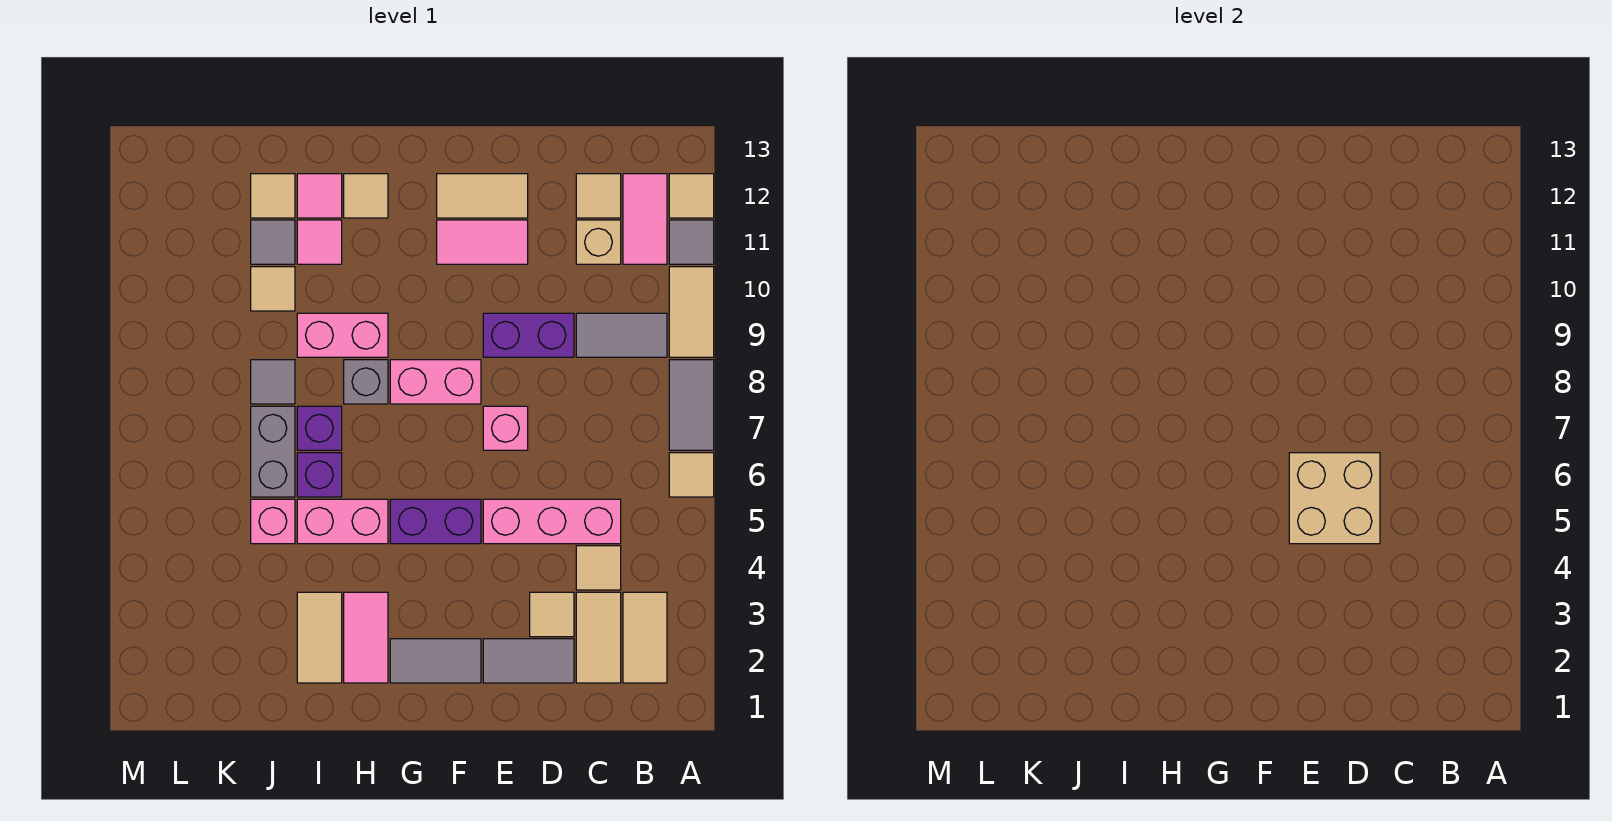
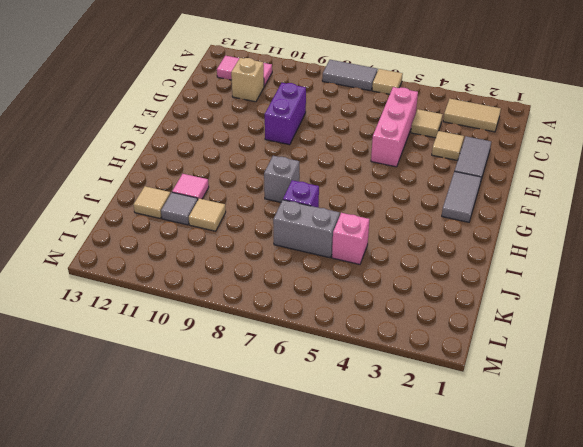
none -> tan 1x2 tile [669,267,714,357]
none -> grey 1x1 tile [669,220,714,264]
none -> tan 1x1 tile [669,174,714,218]
none -> grey 1x2 tile [576,313,667,357]

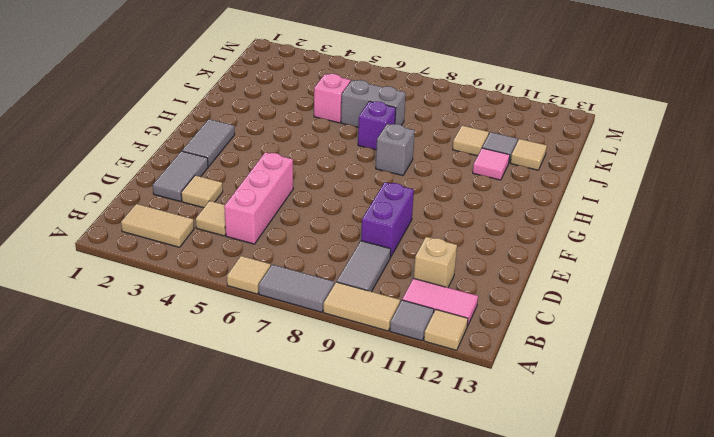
none -> tan 1x2 tile [576,592,621,683]
none -> tan 1x1 tile [576,174,621,218]
none -> pink 1x1 brick [483,406,528,450]
none -> pink 1x2 tile [437,220,528,264]

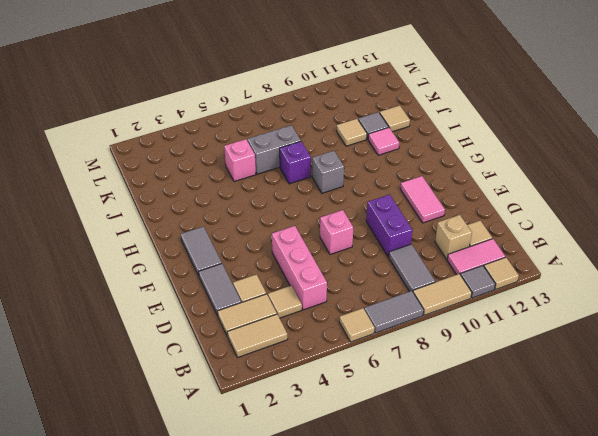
none -> tan 1x2 tile [437,174,528,218]
none -> purple 1x2 brick [390,499,481,544]
none -> pink 1x2 brick [390,360,481,404]
none -> pink 1x2 tile [344,592,388,683]

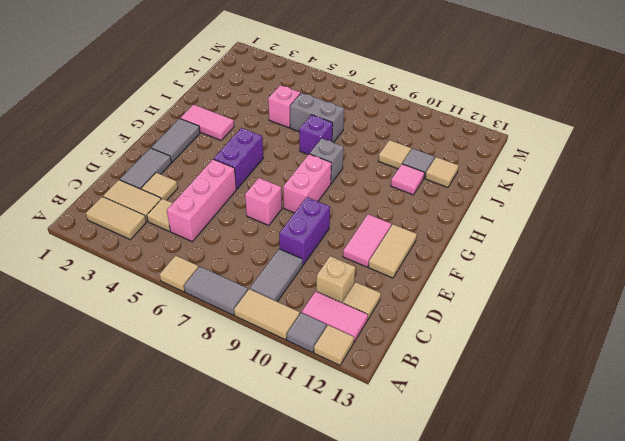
none -> pink 1x2 brick [297,499,388,544]
none -> pink 1x2 brick [297,313,388,357]
none -> tan 1x1 tile [344,174,388,218]
none -> tan 1x2 tile [297,592,342,683]

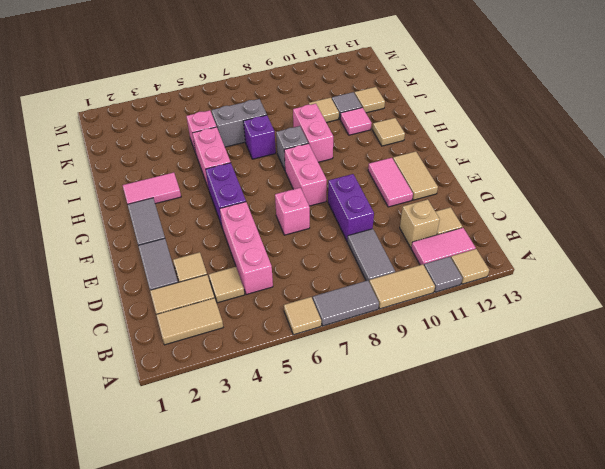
none -> tan 1x2 tile [297,592,342,683]
none -> purple 1x1 brick [297,453,342,497]
none -> pink 1x1 tile [297,174,342,218]
none -> grey 1x1 tile [251,360,295,404]

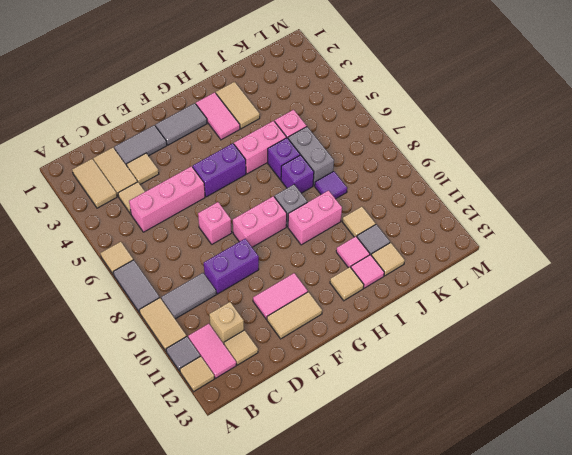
purple 1x1 tile [315,171,347,199] -> grey 1x1 tile [251,360,295,404]
none -> tan 2x2 brick [1289,453,1380,544]

